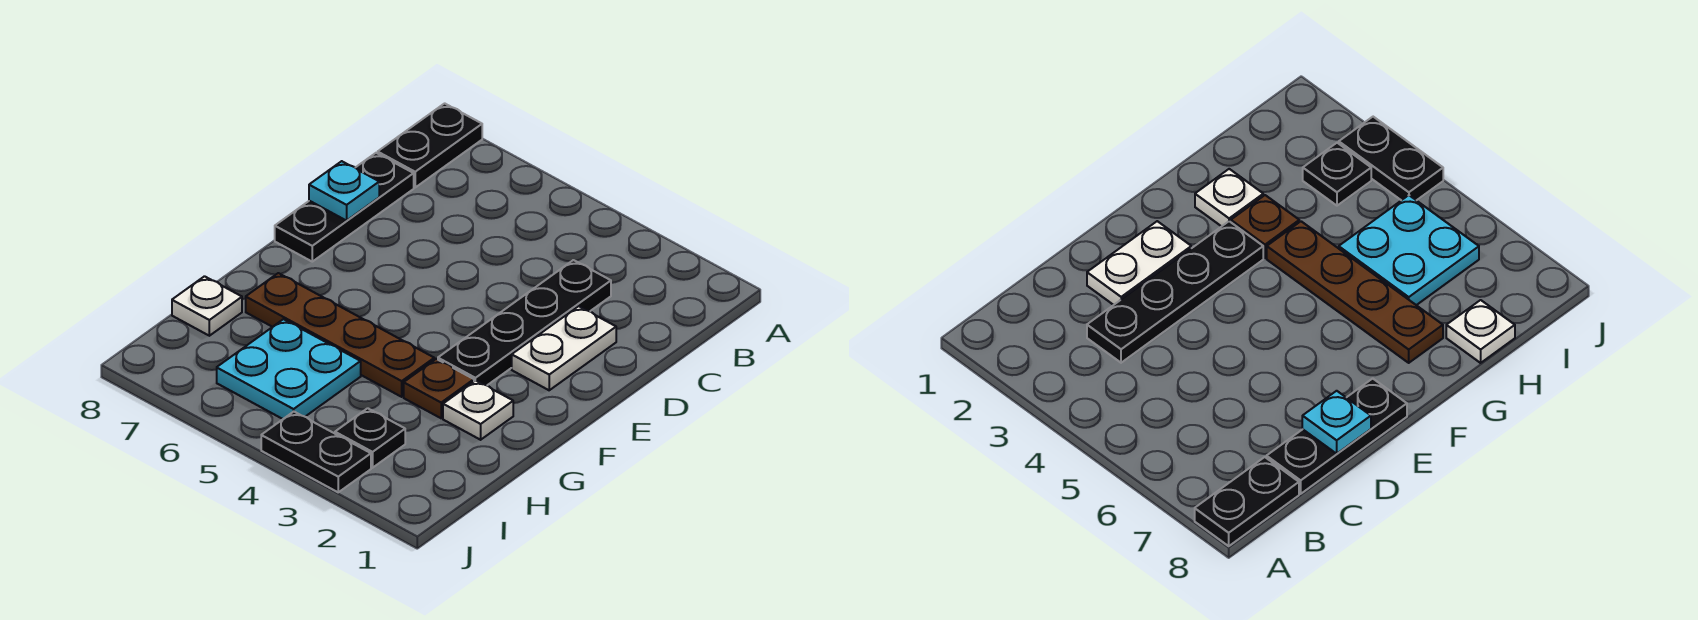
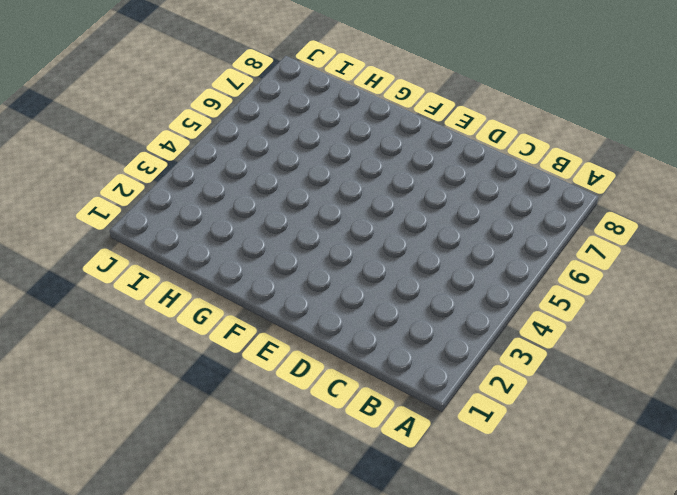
none -> black 1x2 plate [378,103,482,187]
none -> black 1x4 plate [438,260,611,385]
none -> black 1x3 plate [275,153,414,262]

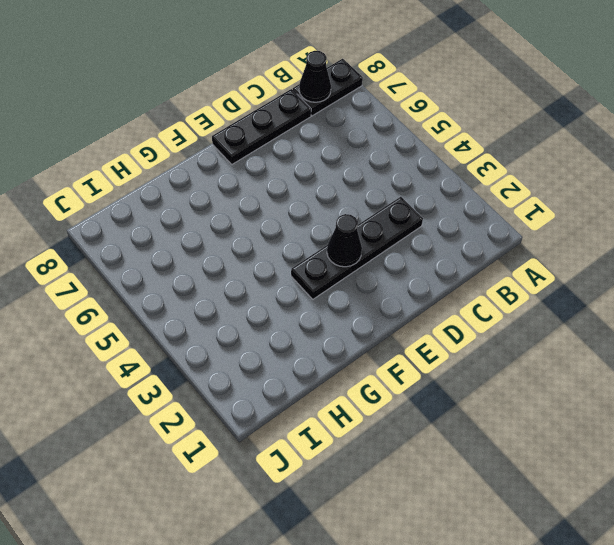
black 1x1 cone [299,51,331,102] -> none
black 1x1 cone [327,214,362,267] -> none
none -> white 1x2 plate [512,306,616,390]
none -> white 1x1 plate [443,380,513,440]
none -> brown 1x1 plate [404,359,474,418]

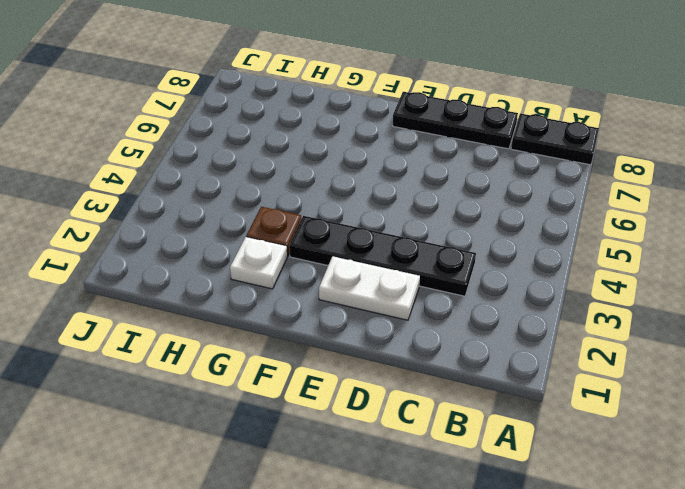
none -> brown 1x4 plate [246,273,434,397]
none -> cyan 2x2 plate [217,319,361,419]
none -> white 1x1 plate [172,276,242,336]

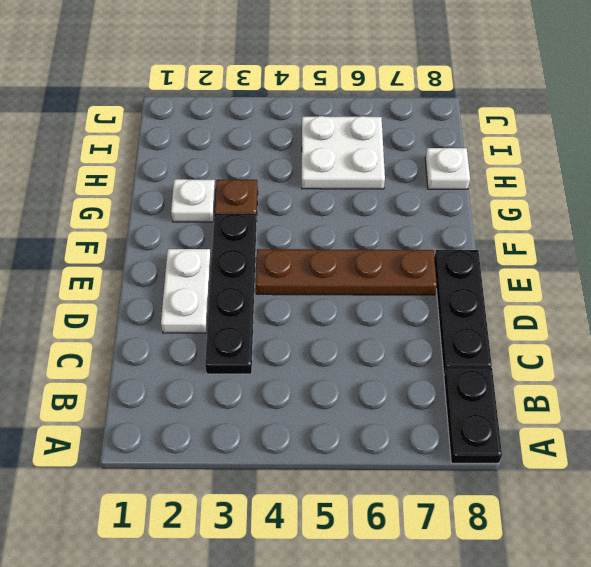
brown 1x4 plate [256,249,437,295] -> brown 1x4 plate moved to [246,273,434,397]
white 2x2 plate [302,116,385,189] -> cyan 2x2 plate [217,319,361,419]
none -> black 1x1 plate [335,408,405,468]
none -> black 1x2 plate [261,412,371,492]
none -> cyan 1x1 plate [309,161,379,221]

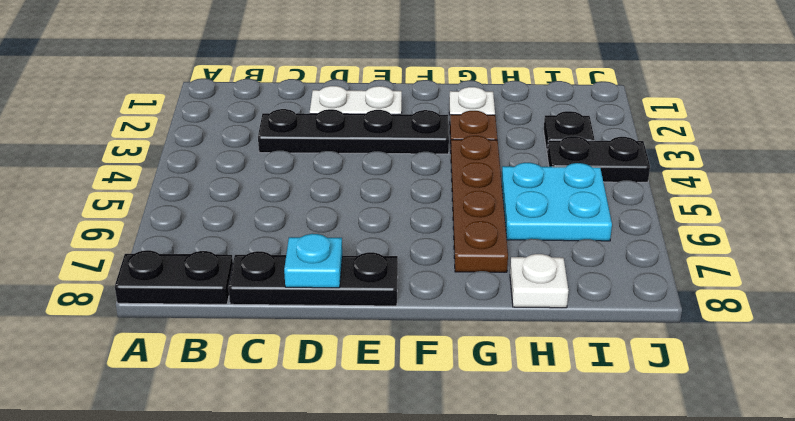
black 1x2 plate [547,136,650,182] -> black 1x2 plate turned to [261,412,371,492]

